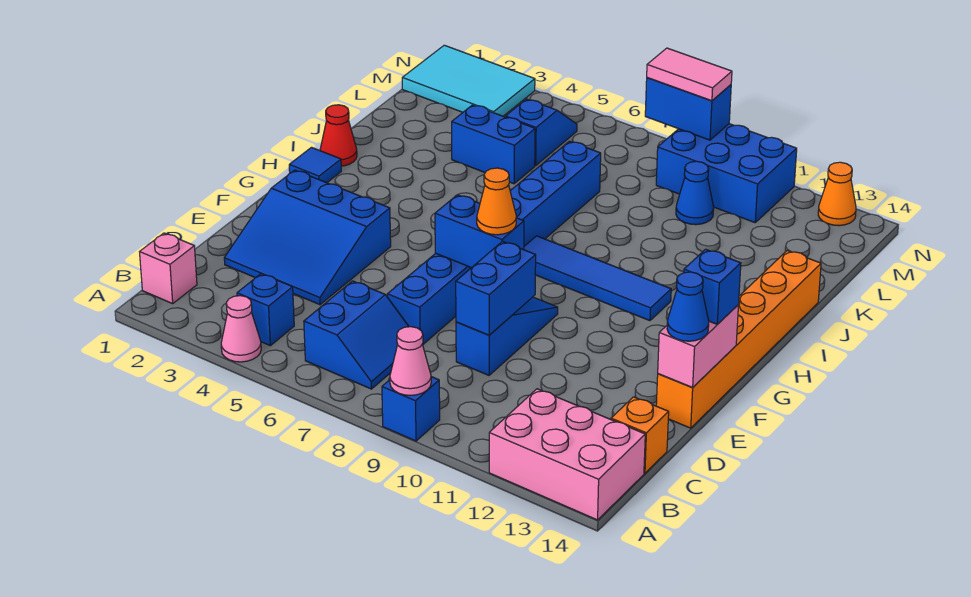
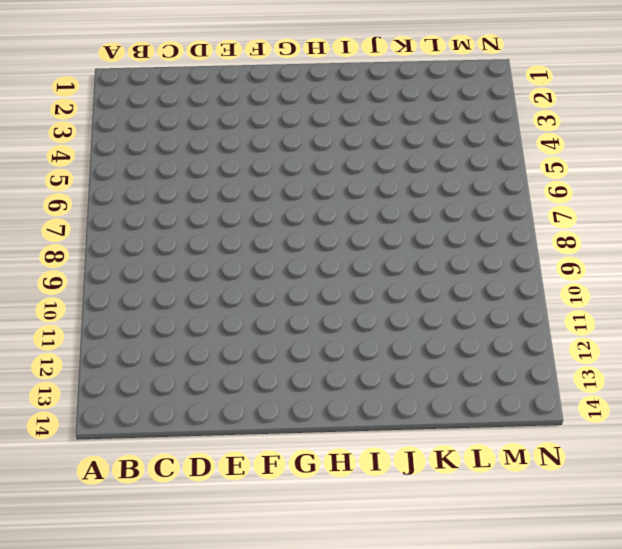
none -> pink 1x1 cone [221,296,261,362]
none -> blue 1x1 brick [382,377,440,441]
none -> pink 2x3 brick [489,389,645,520]

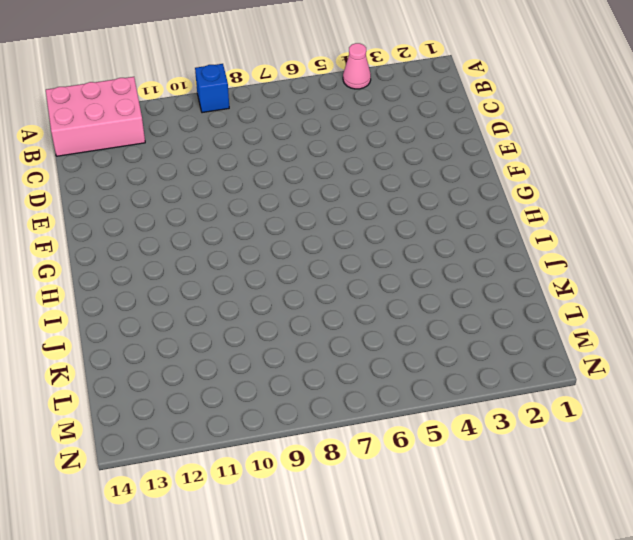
none -> pink 1x1 brick [140,233,197,304]
none -> blue 1x1 brick [237,273,294,346]
none -> blue 2x2 slope [304,281,409,389]

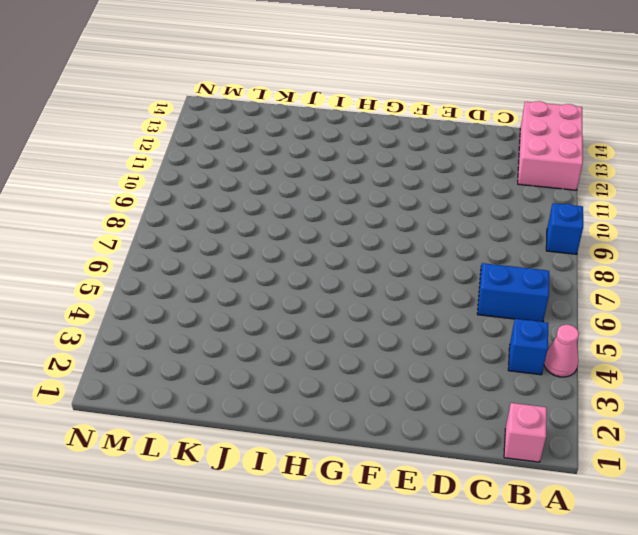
none -> orange 1x1 brick [611,397,669,473]
none -> blue 3x3 slope [224,170,391,305]
none -> blue 1x8 brick [387,141,601,344]

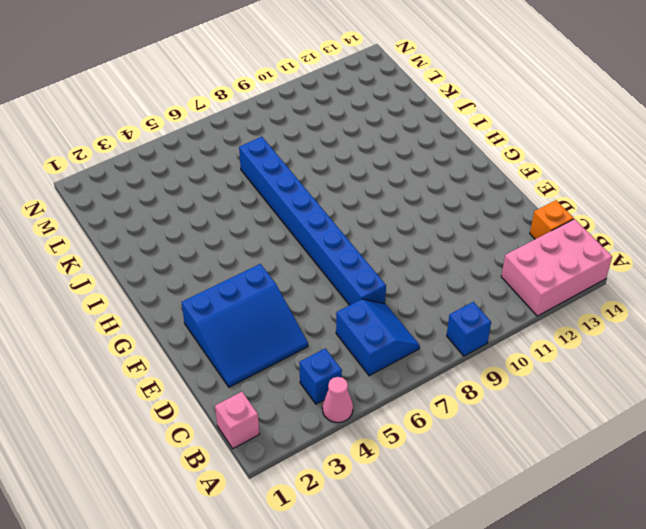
none -> blue 1x3 slope [456,297,558,375]
none -> orange 1x6 brick [656,250,821,428]
none -> blue 1x1 tile [289,147,341,183]

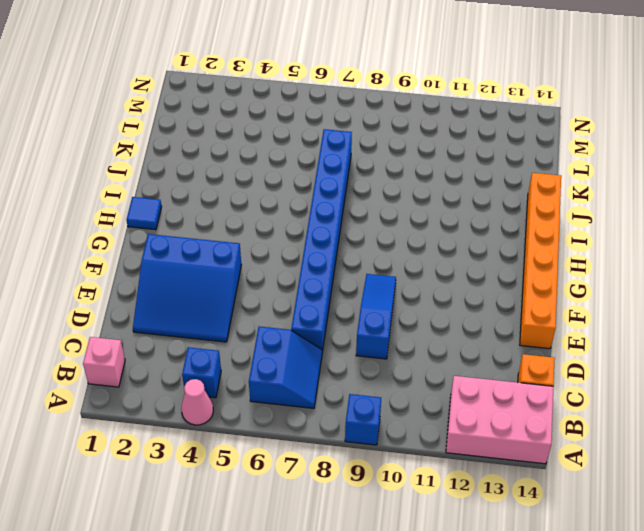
none -> blue 1x4 tile [524,236,671,321]
none -> red 1x1 cone [320,105,357,166]
none -> blue 1x2 brick [452,105,535,184]

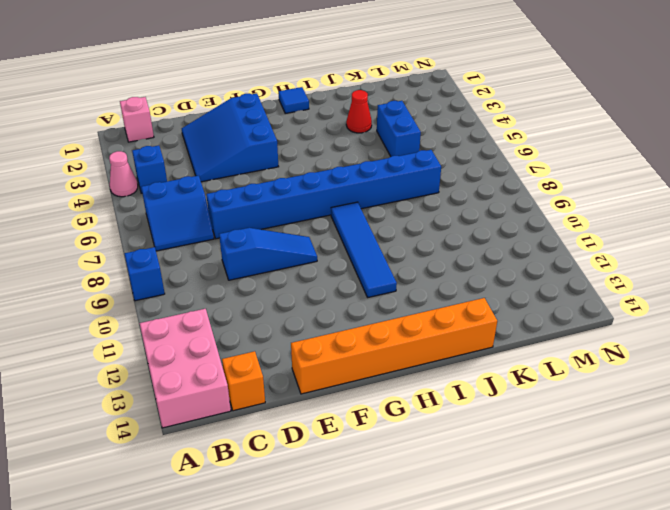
red 1x1 cone [346,90,372,133] -> red 1x1 cone moved to [320,105,357,166]
none -> blue 1x2 slope [506,99,577,166]
none -> blue 1x1 cone [676,161,714,225]
none -> cyan 2x3 tile [402,45,535,116]

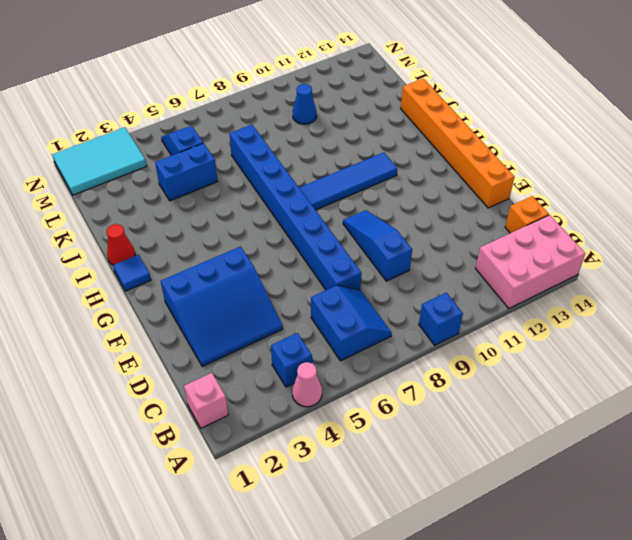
none -> blue 2x3 brick [656,124,797,223]
none -> orange 1x1 cone [818,162,856,226]
none -> pink 1x1 cone [390,327,431,395]

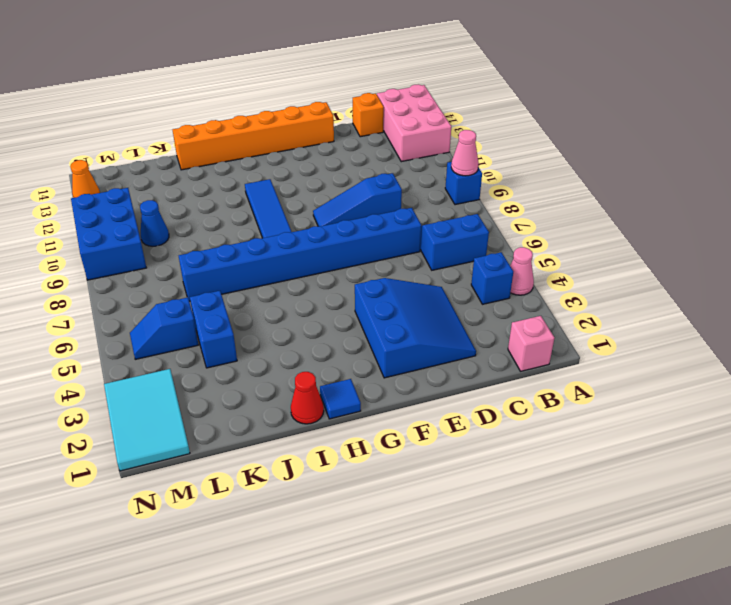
none -> blue 1x2 brick [456,241,536,335]
none -> pink 1x2 brick [658,305,738,387]
none -> blue 1x2 brick [435,195,524,268]

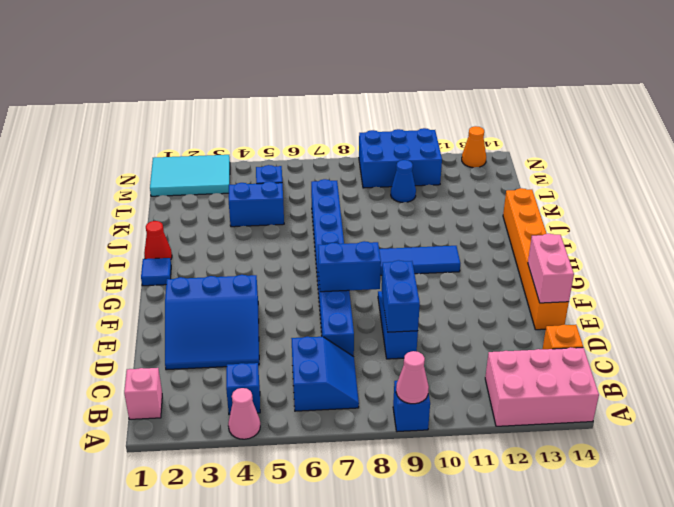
none -> blue 1x2 brick [645,78,731,140]
none -> blue 1x1 cone [667,272,709,341]
none -> orange 1x1 cone [477,168,516,235]

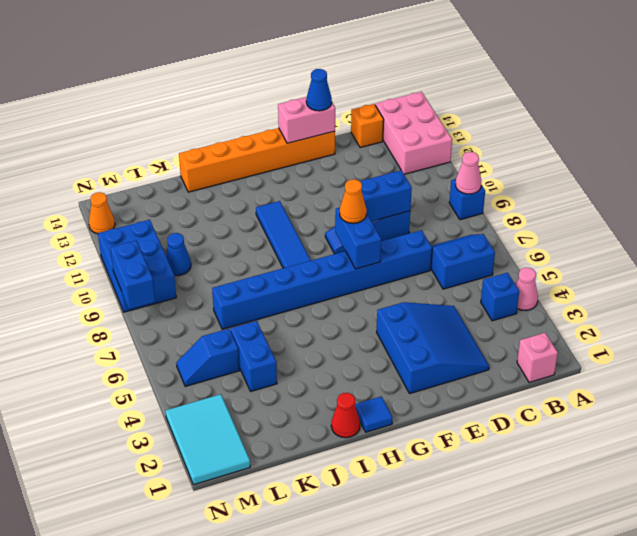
none -> blue 1x1 brick [684,249,741,324]
none -> pink 1x2 tile [647,48,732,101]

